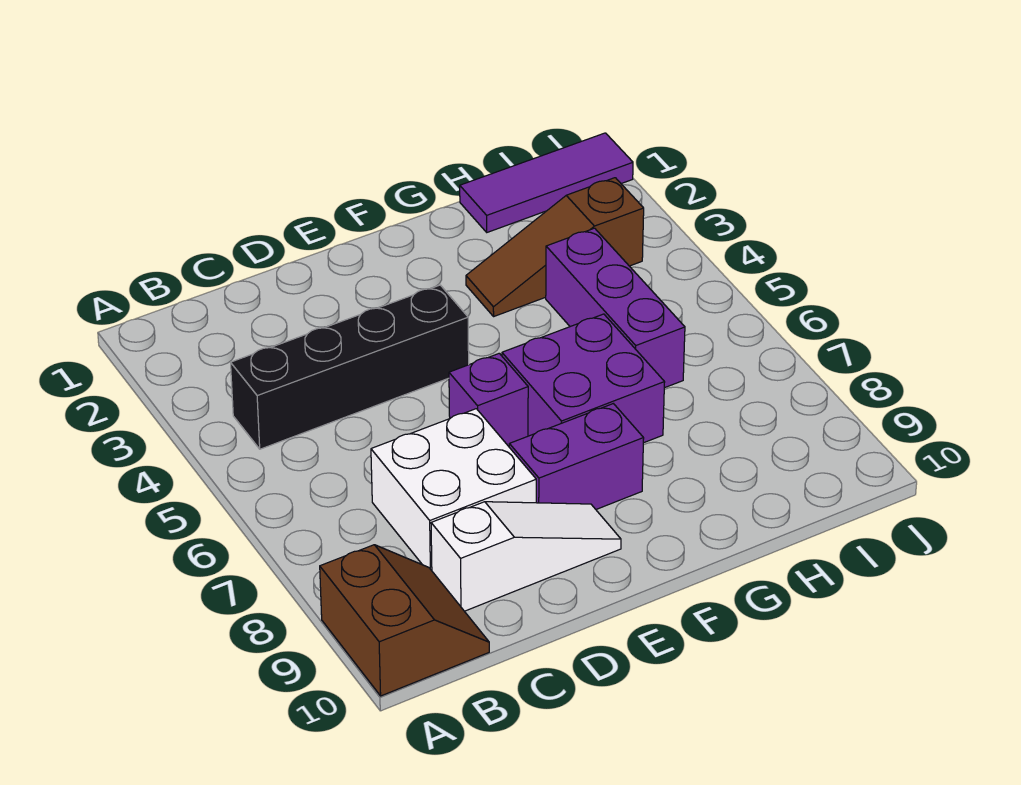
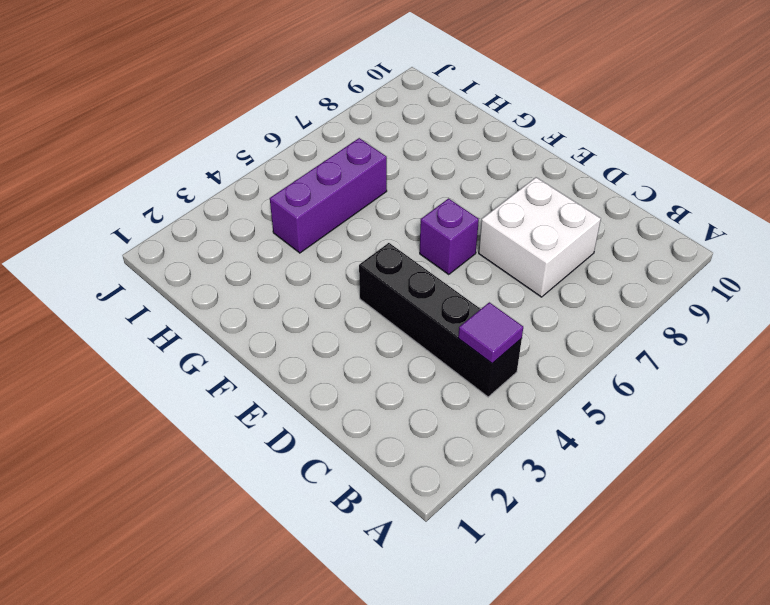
purple 1x1 tile [458,302,523,363] -> none
none -> brown 2x2 slope [320,545,489,696]
none -> white 1x3 slope [431,502,621,611]

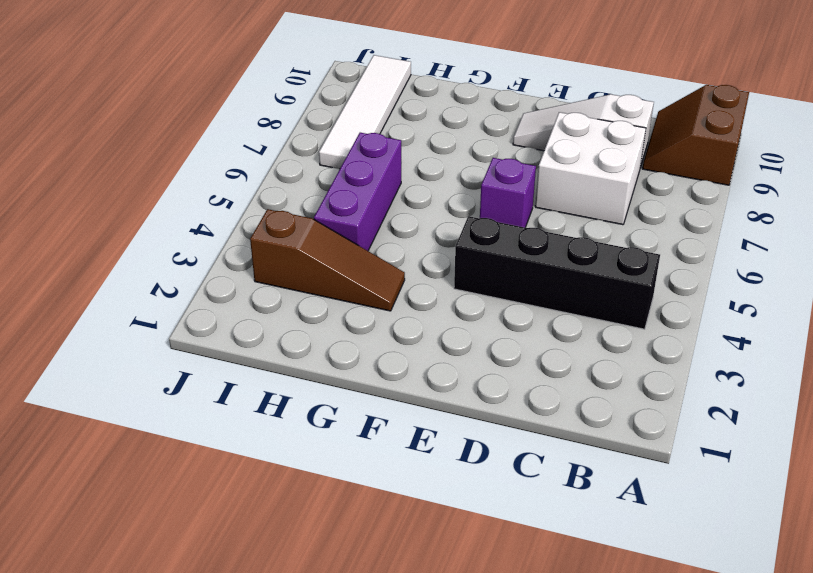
white 1x4 tile [319,55,411,169] -> none
none -> purple 1x2 brick [509,404,644,509]
none -> purple 2x2 brick [502,314,665,443]

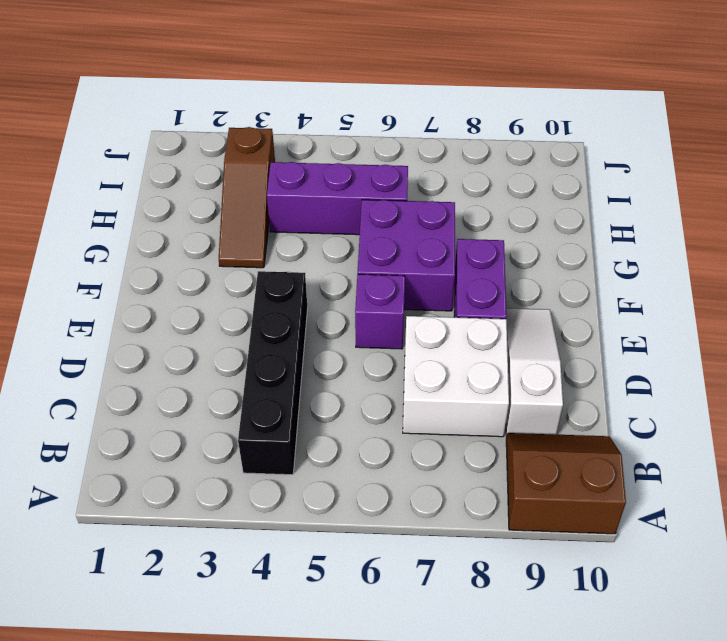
none -> purple 1x3 tile [460,133,633,232]

